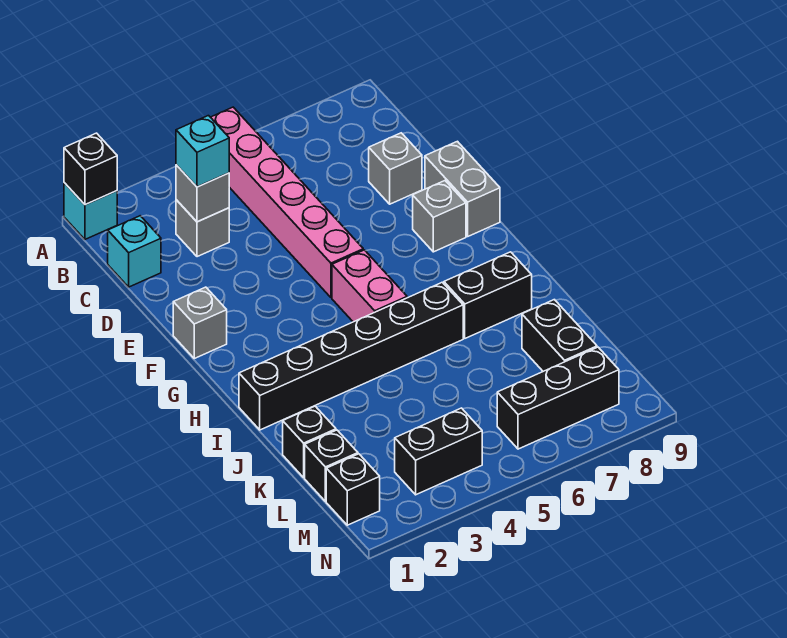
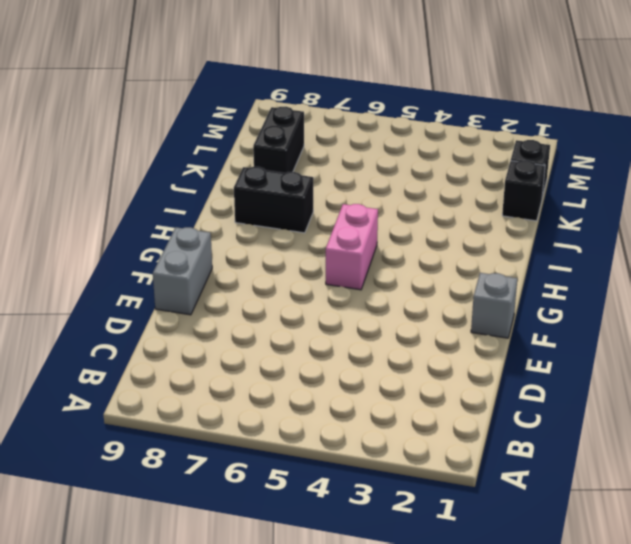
none -> cyan 1x1 brick [64,183,117,239]
none -> pink 1x6 brick [211,107,363,298]
none -> cyan 1x1 brick [108,216,161,287]

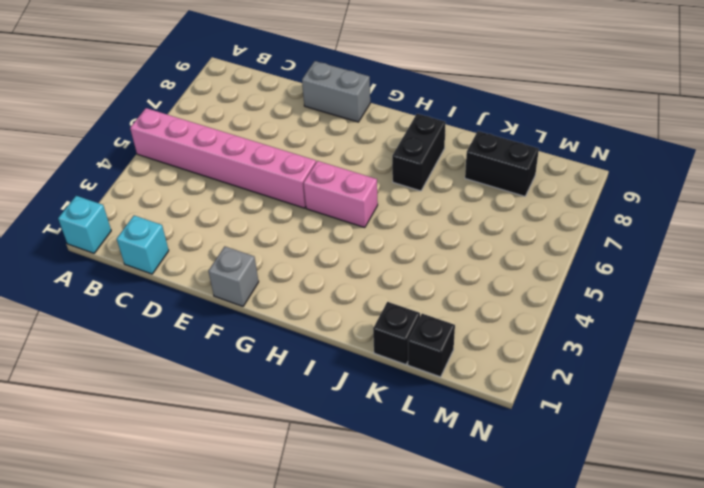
none -> grey 1x1 brick [176,200,229,257]
none -> grey 1x1 brick [369,133,422,204]
none -> grey 1x1 brick [413,181,466,252]

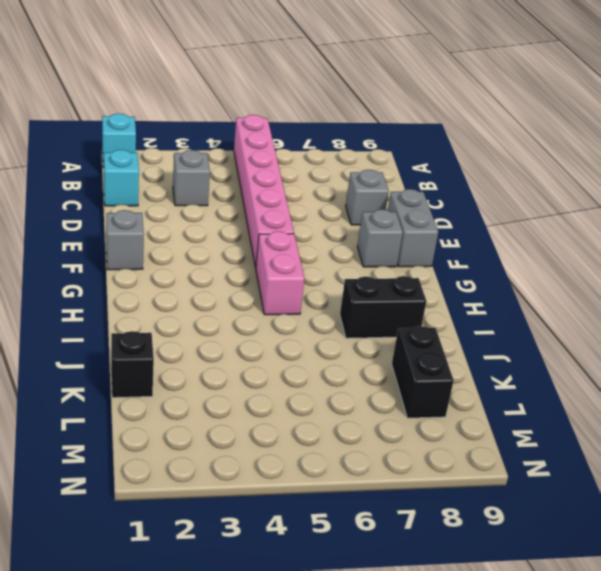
none -> black 1x6 brick [239,282,463,430]
none -> black 1x1 brick [305,430,358,501]
none -> black 1x1 brick [326,454,380,525]

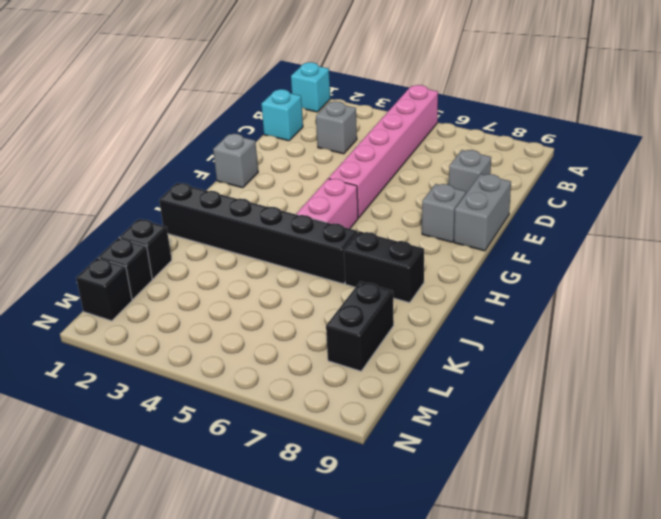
none -> black 1x2 brick [395,408,482,495]
none -> black 1x3 brick [497,347,619,449]
none -> black 1x1 brick [64,133,117,205]

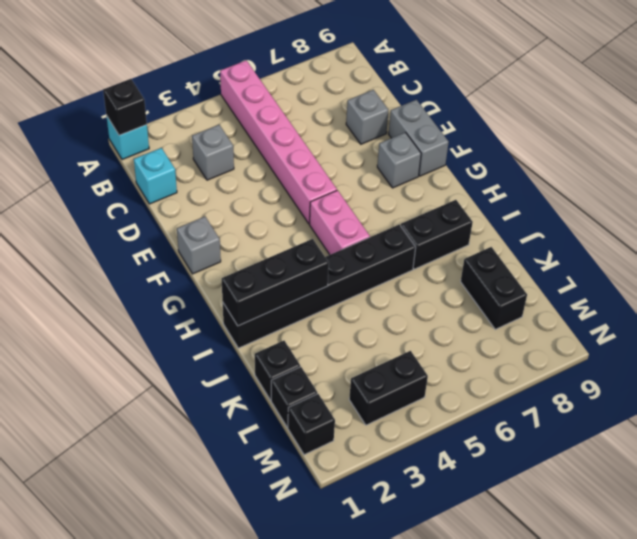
black 1x3 brick [222,239,329,326] -> black 1x3 brick moved to [497,347,619,449]
none -> grey 1x1 brick [176,165,229,222]
none -> cyan 1x1 brick [176,116,229,187]

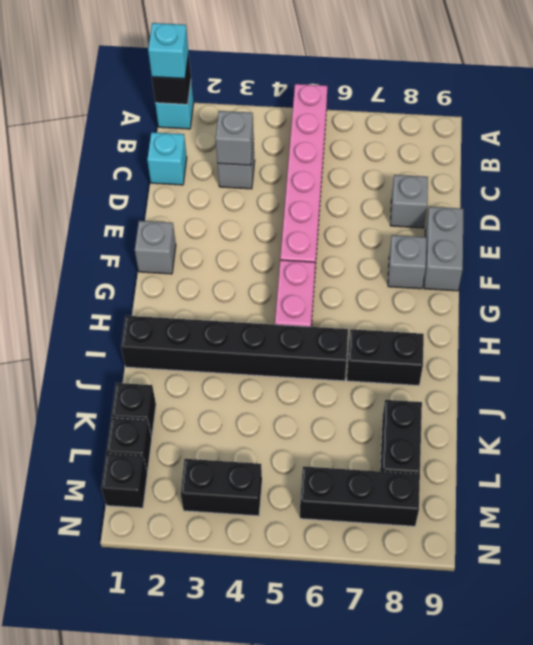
cyan 1x1 brick [148,23,189,79] -> cyan 1x1 brick moved to [176,116,229,187]

